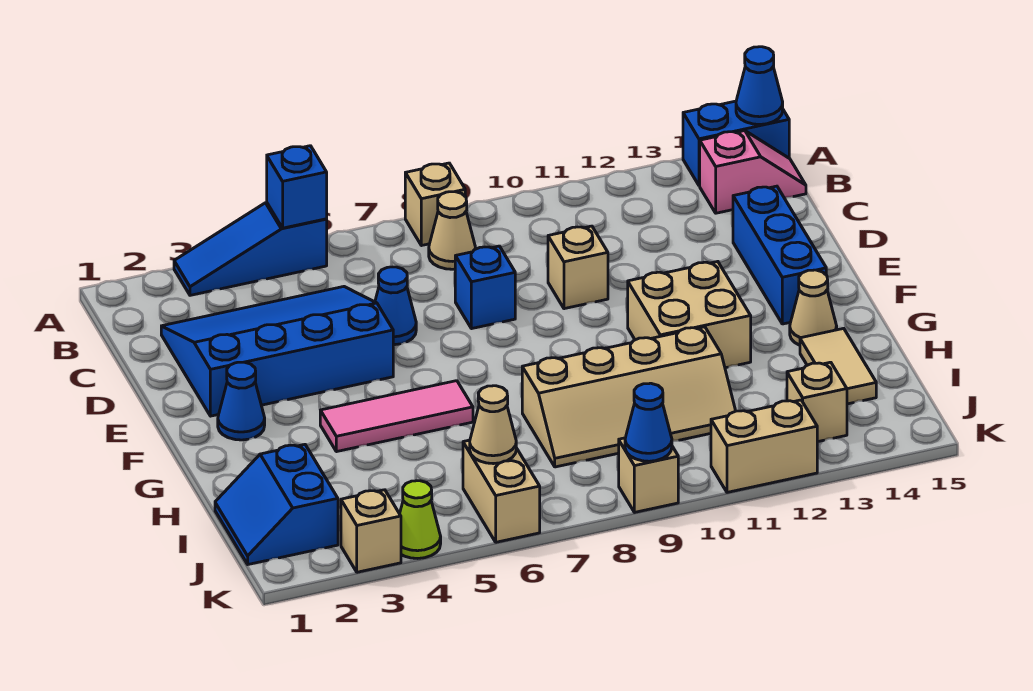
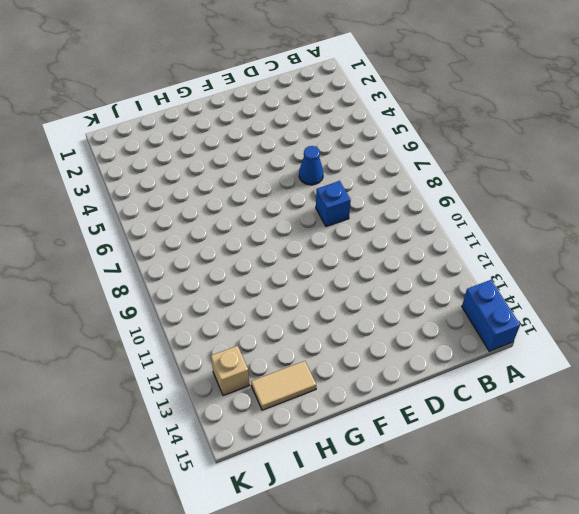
none -> blue 1x3 slope [174,202,327,295]
none -> tan 1x1 brick [405,163,465,246]
none -> tan 1x1 cone [429,192,475,269]

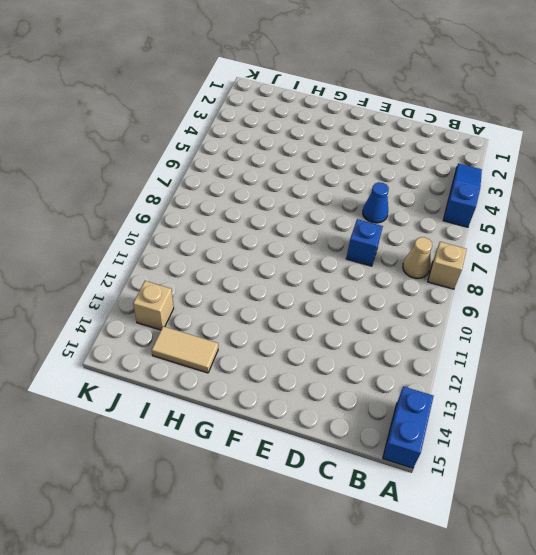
none -> pink 1x2 slope [700,131,806,213]
none -> blue 3x4 slope [161,287,393,416]
none -> tan 1x1 brick [548,226,608,309]

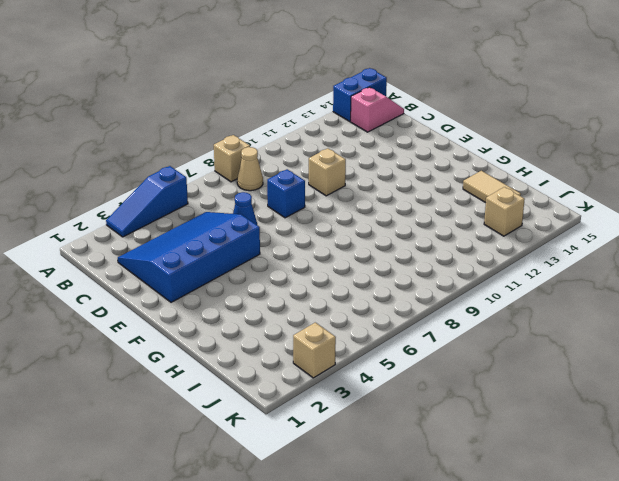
none -> blue 1x3 brick [733,186,826,324]
none -> blue 1x1 cone [218,362,265,440]
none -> tan 2x2 brick [628,261,751,368]

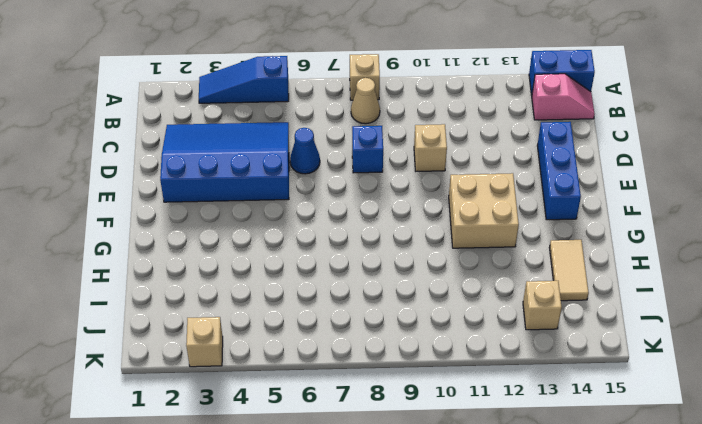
none -> blue 1x1 cone [218,362,265,440]
none -> pink 1x3 tile [320,381,473,452]
none -> tan 1x1 cone [790,270,837,345]

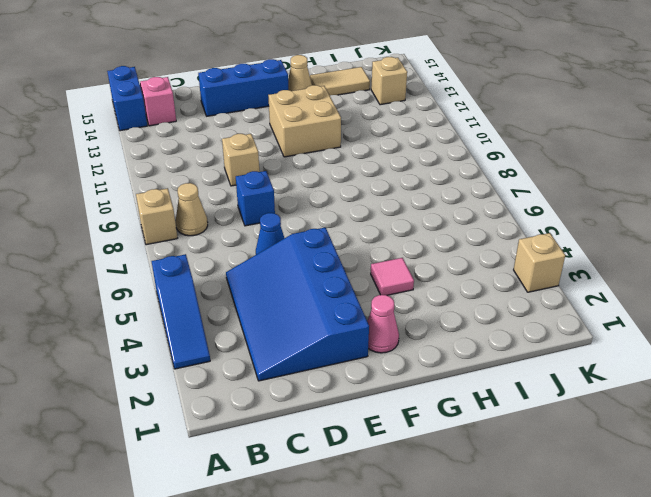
pink 1x1 cone [367,295,399,353] -> blue 1x1 cone [218,362,265,440]
pink 1x1 tile [371,258,414,295] -> pink 1x3 tile [320,381,473,452]
none -> tan 2x4 slope [522,327,736,467]
none -> blue 2x2 slope [215,444,338,564]
none -> tan 1x2 brick [463,440,540,542]

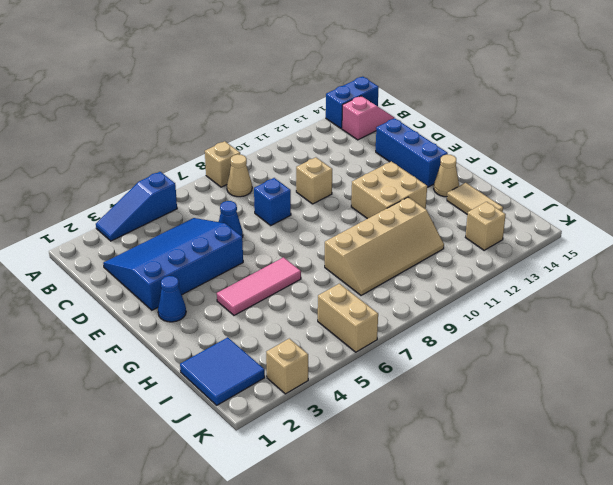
blue 2x2 tile [180,337,265,405] -> blue 2x2 slope [215,444,338,564]
none -> lime 1x1 cone [400,481,441,558]
none -> tan 1x1 brick [619,438,678,512]
none -> tan 1x2 brick [711,400,817,492]

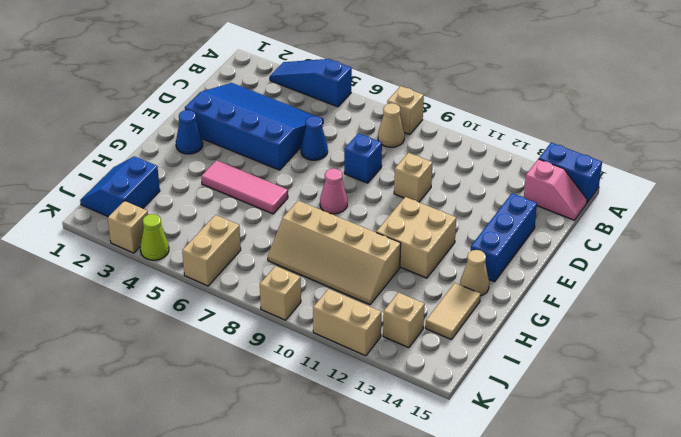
pink 1x1 cone [320,168,347,214] -> none
none -> blue 1x1 brick [267,146,327,228]
none -> blue 1x1 cone [736,47,783,124]
none -> tan 1x1 cone [470,386,516,464]

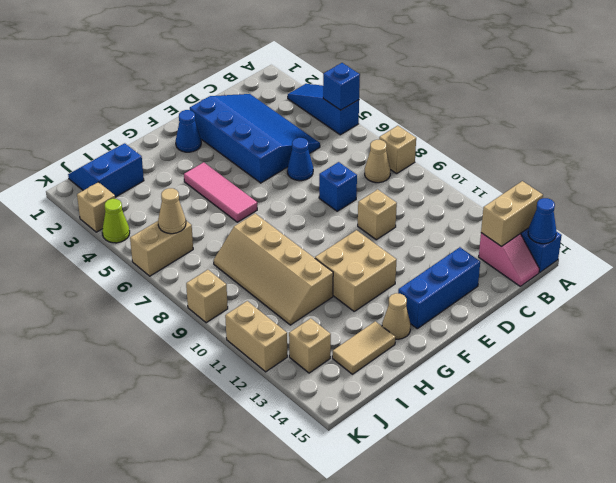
tan 1x2 brick [481,181,543,246] -> none
none -> blue 1x1 cone [625,383,672,461]

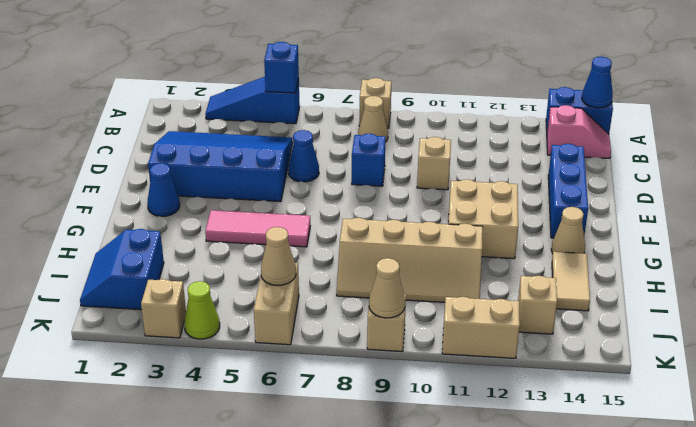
tan 1x1 cone [369,258,405,318] -> blue 1x1 cone [625,383,672,461]

